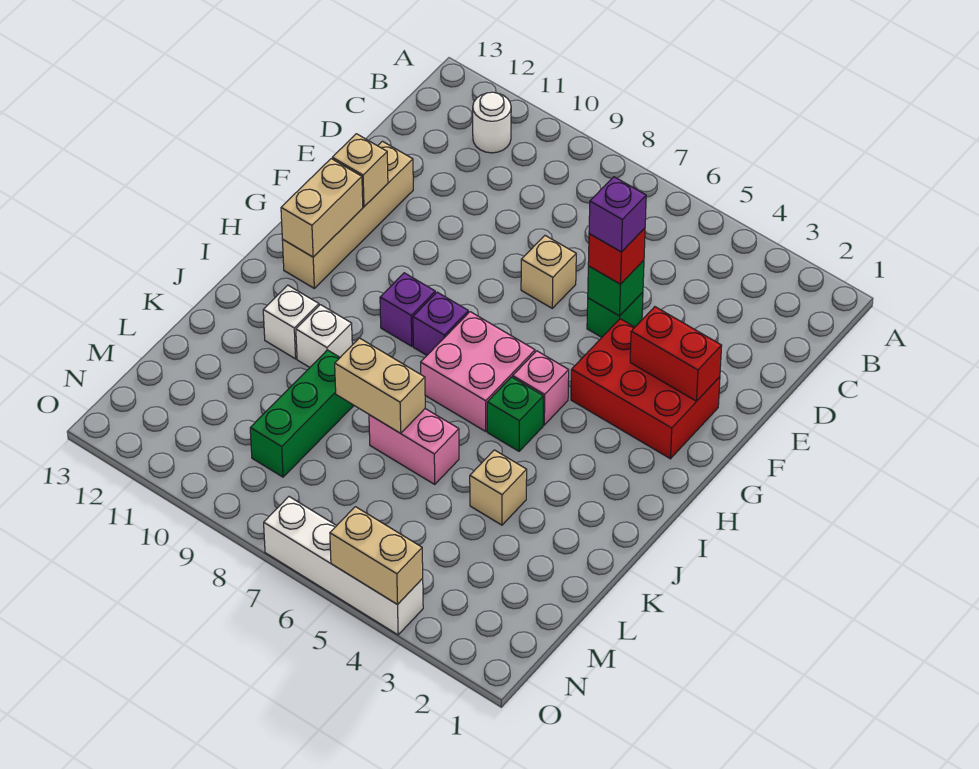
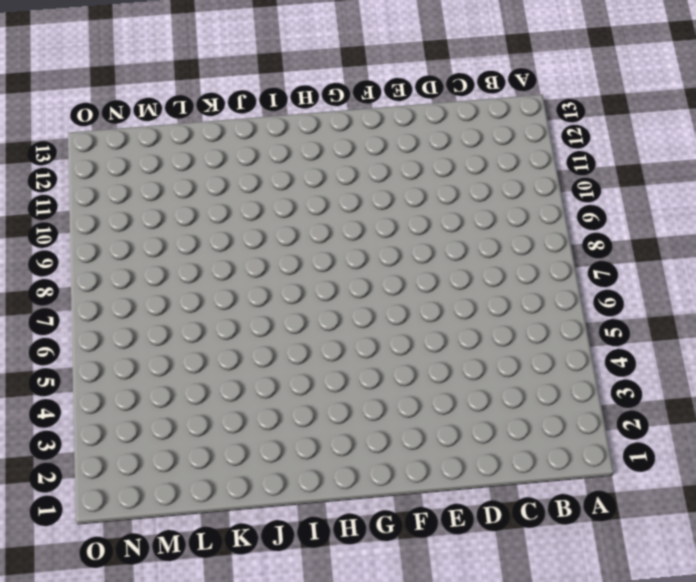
none -> white 1x1 round brick [473,92,511,153]
none -> green 1x1 brick [587,292,643,337]
none -> tan 1x1 brick [521,236,576,308]

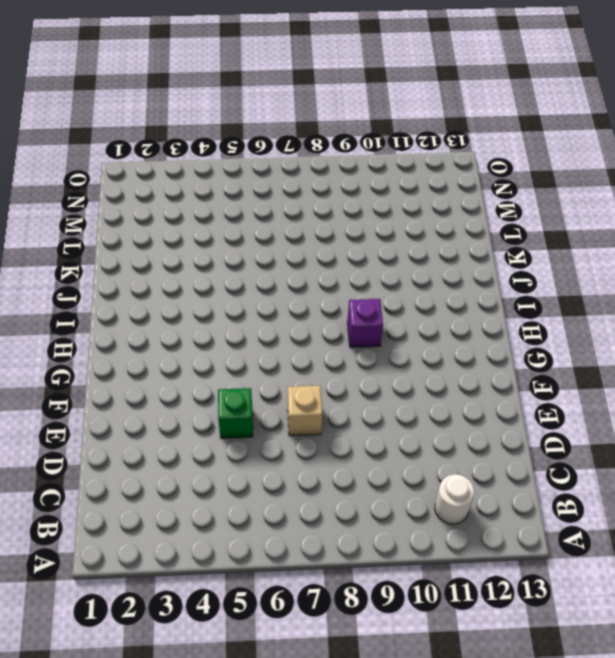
none -> tan 1x4 brick [282,141,413,288]
none -> red 2x3 brick [571,319,720,459]
none -> pink 1x1 brick [513,351,569,425]

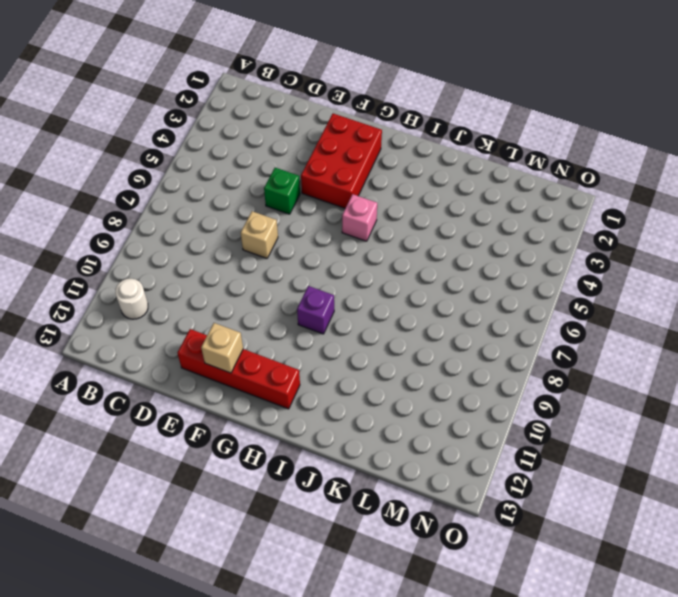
red 1x4 brick [177,329,300,409] -> tan 1x4 brick [282,141,413,288]
none -> pink 2x2 brick [421,312,535,431]
none -> purple 1x1 brick [413,292,468,355]
none -> green 1x1 brick [487,377,544,451]

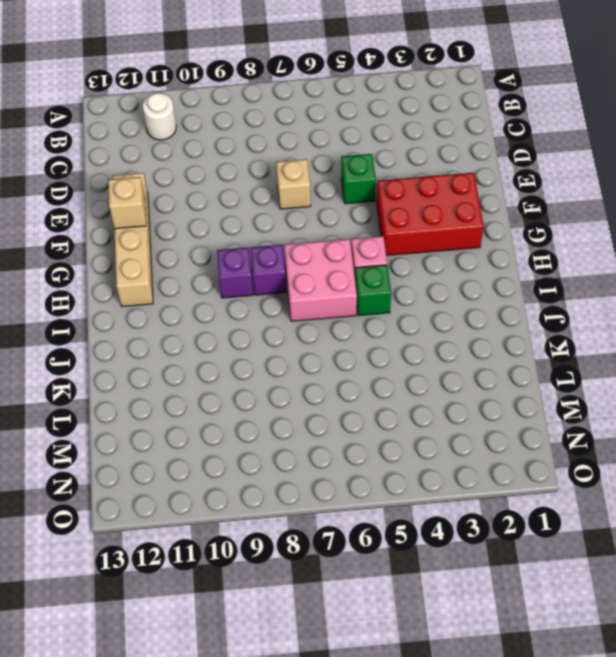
none -> white 1x1 brick [296,305,352,367]
none -> white 1x1 brick [263,285,319,359]
none -> tan 1x1 brick [470,450,527,525]

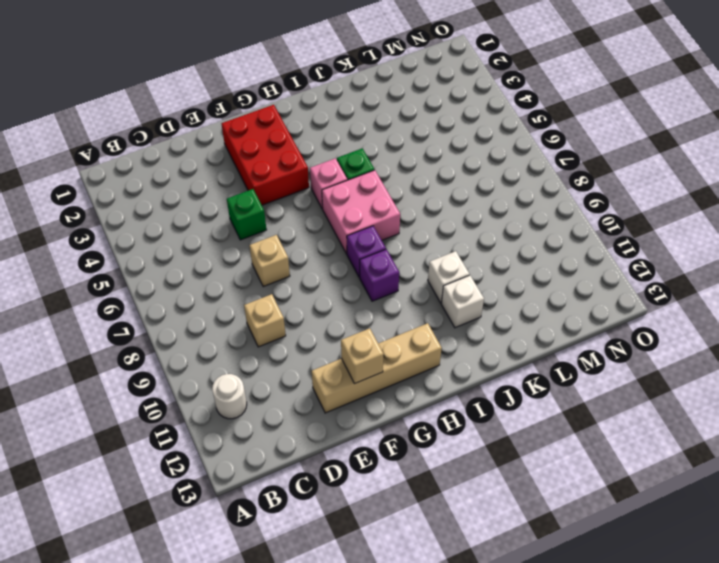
tan 1x1 brick [244,294,286,347] -> tan 1x1 brick moved to [470,450,527,525]
none -> pink 1x2 brick [369,409,459,484]
none -> green 1x3 brick [250,350,354,477]
none -> white 1x4 brick [264,497,423,635]

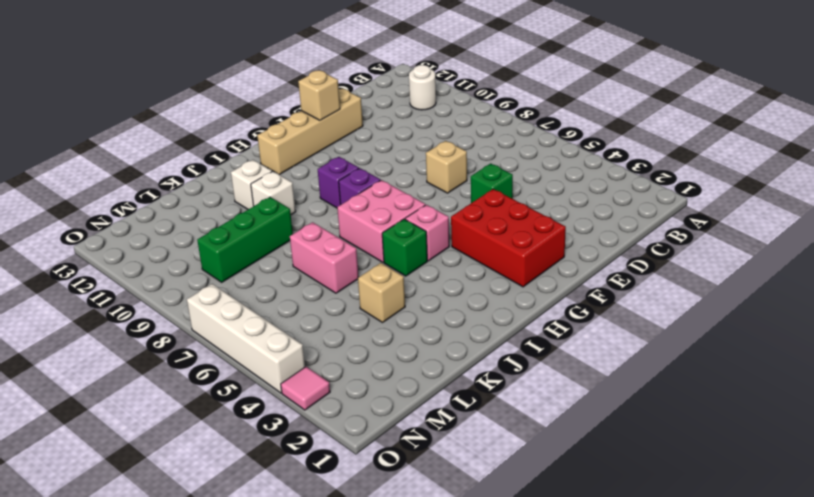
pink 1x1 tile [281,367,330,410] -> none
none -> green 1x1 brick [588,260,644,316]
none -> red 1x2 brick [630,307,722,401]
none -> tan 1x2 brick [281,159,363,257]

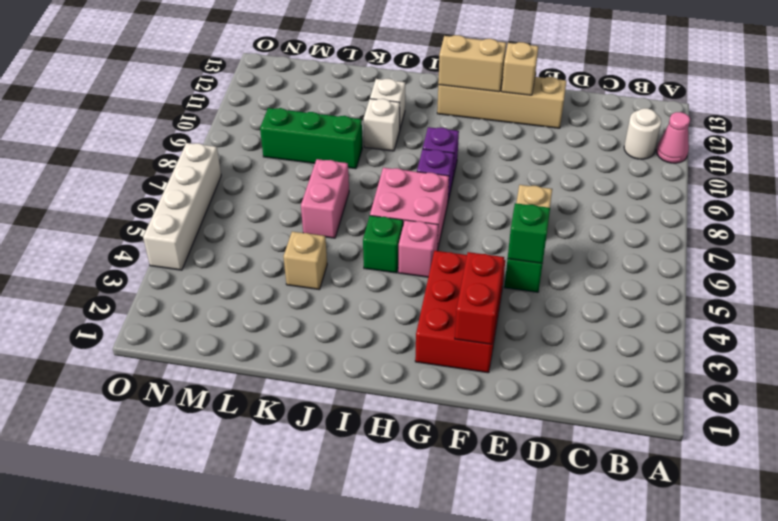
pink 1x1 cone [657,112,690,163] -> none
none -> tan 1x2 brick [335,338,425,433]
none -> tan 1x2 brick [330,507,423,605]
none -> red 1x1 brick [588,228,645,284]

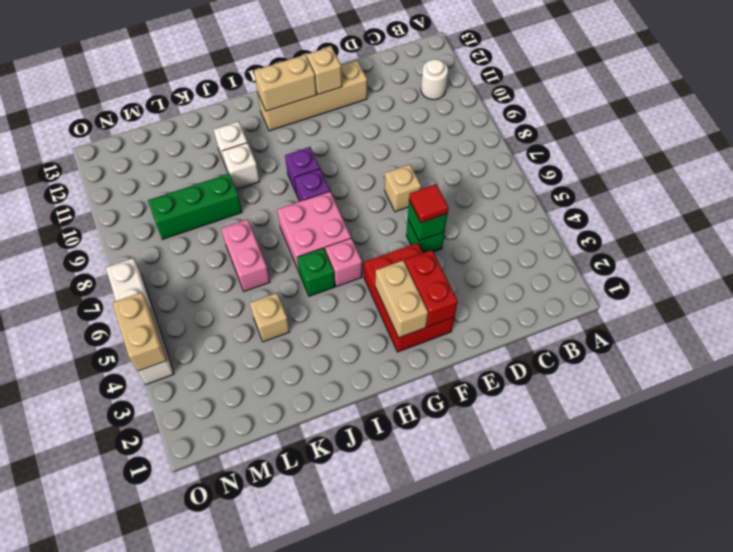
red 1x1 tile [409,184,448,223] -> red 1x1 brick [588,228,645,284]
tan 1x2 brick [375,260,428,338] -> tan 1x2 brick moved to [335,338,425,433]
none -> purple 1x1 brick [589,177,646,252]

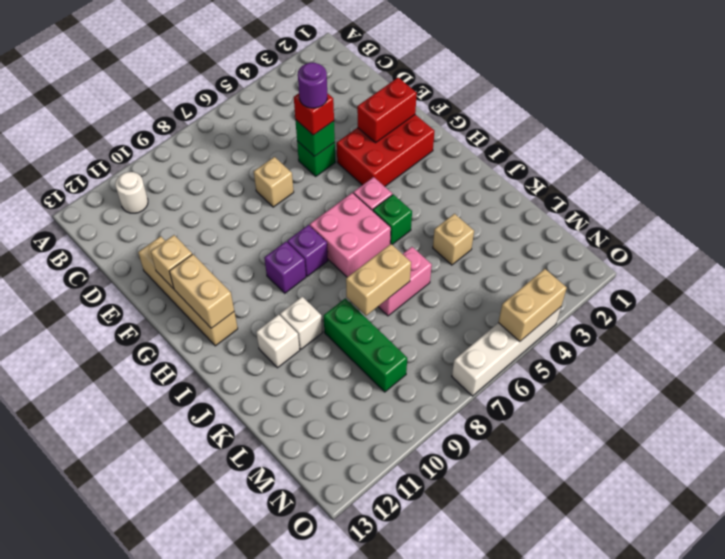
purple 1x1 round brick [298,63,327,108] -> purple 1x1 brick [589,177,646,252]

